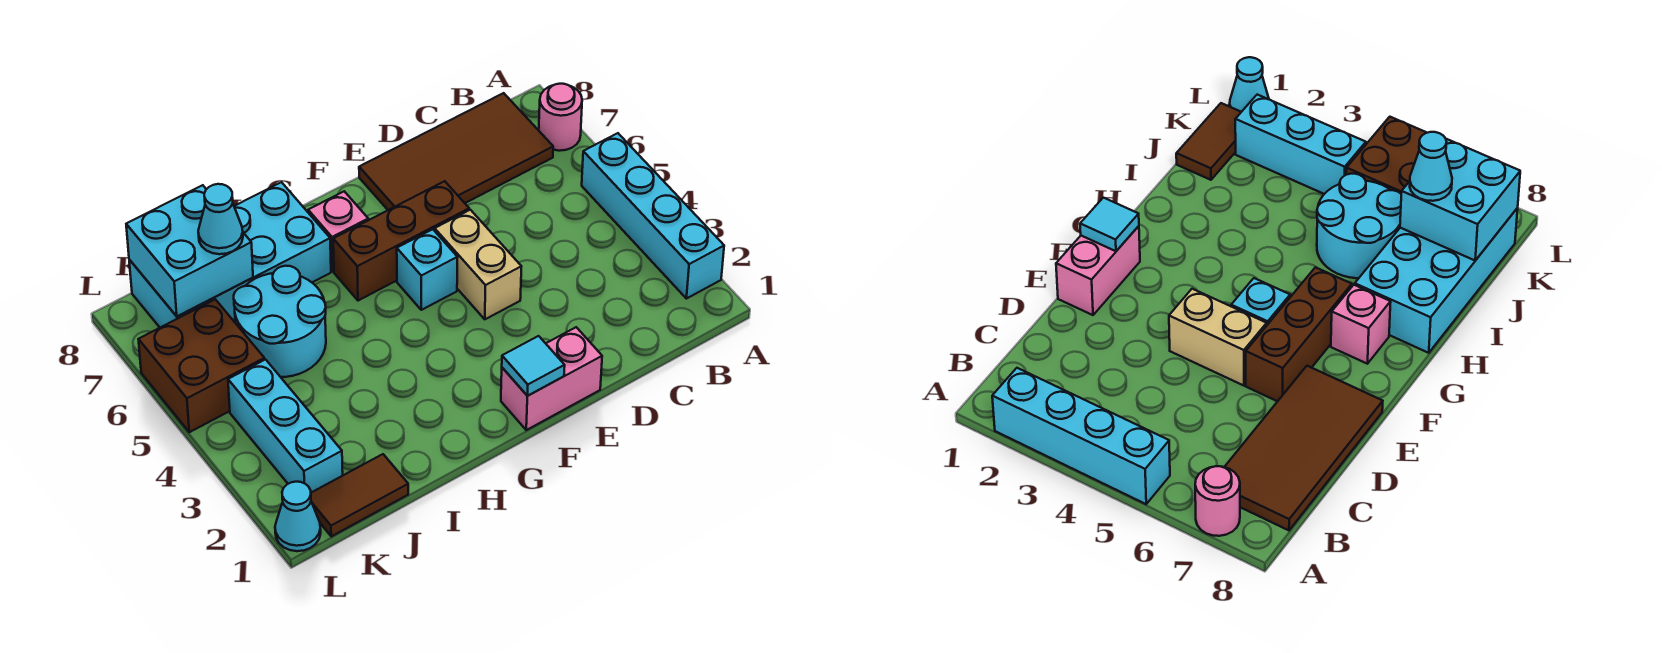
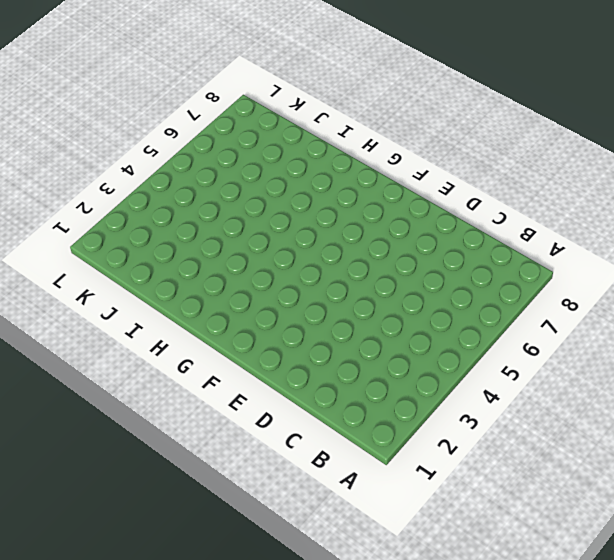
none -> cyan 1x4 brick [582,133,724,299]
none -> pink 1x1 round brick [539,84,582,151]
none -> brown 2x4 tile [359,93,553,210]

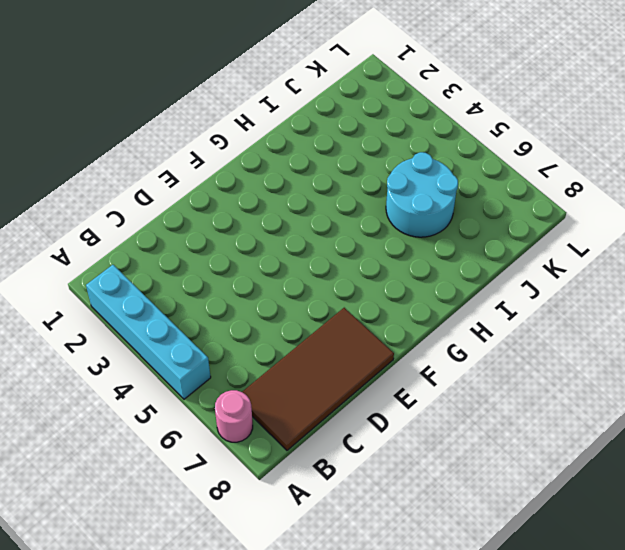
none -> pink 1x2 brick [501,327,602,430]
none -> tan 1x2 brick [435,210,521,319]
none -> brown 1x3 brick [333,181,469,301]

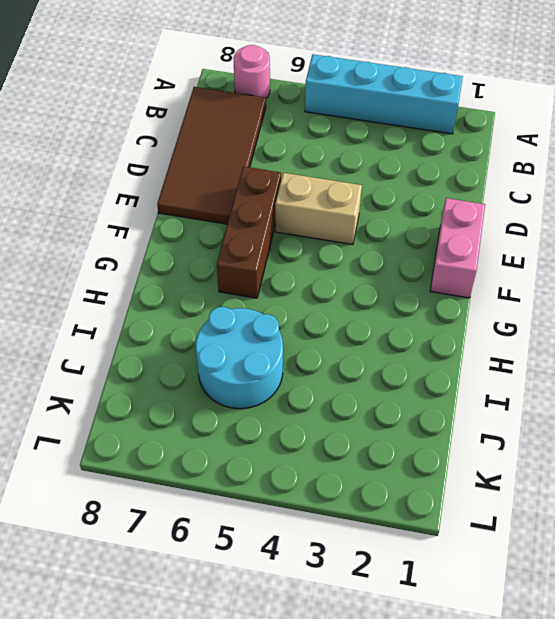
none -> cyan 1x1 brick [397,229,458,310]
none -> pink 1x1 brick [308,191,368,271]
none -> cyan 2x4 brick [129,182,331,327]

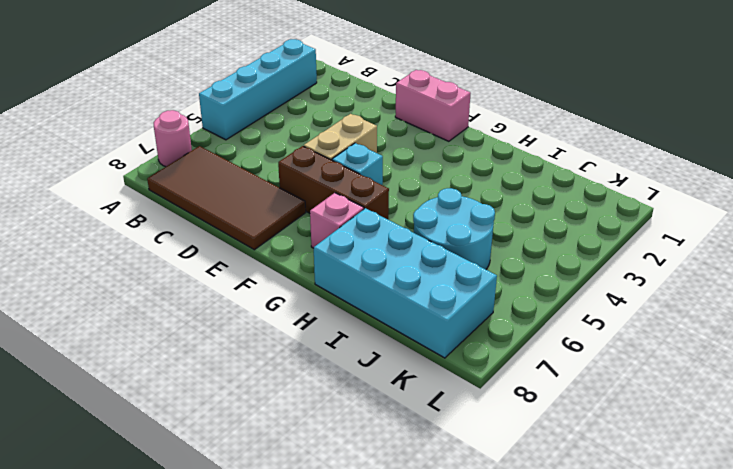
none -> brown 1x2 tile [311,454,408,536]
none -> cyan 1x3 brick [228,360,343,493]
none -> brown 2x2 brick [138,299,265,432]

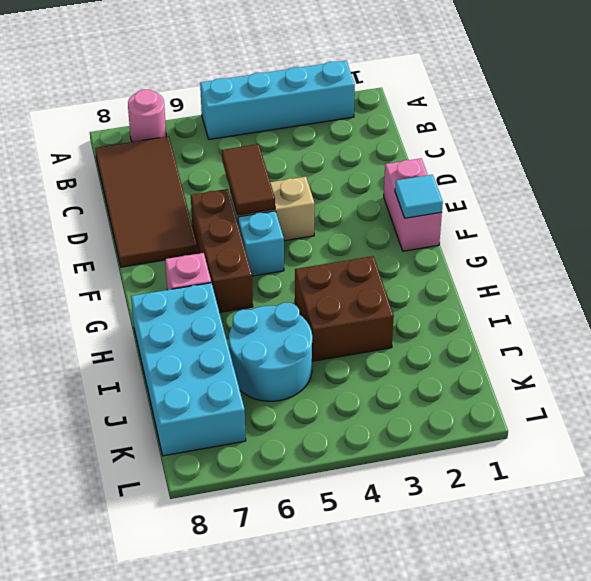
brown 1x2 tile [222,144,275,215] -> brown 1x2 tile moved to [311,454,408,536]
brown 2x2 brick [295,256,394,361] -> brown 2x2 brick moved to [138,299,265,432]
none -> cyan 1x3 brick [228,360,343,493]
none -> cyan 1x1 cone [275,482,321,551]
none -> cyan 2x2 brick [126,185,253,316]

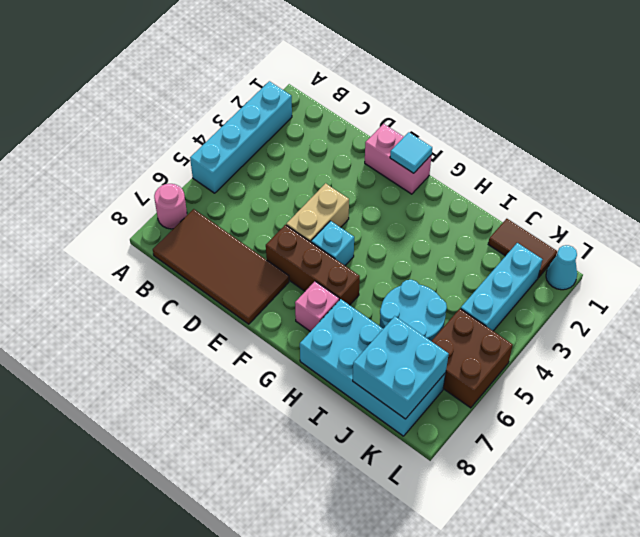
none -> cyan 1x1 cone [198,184,243,254]

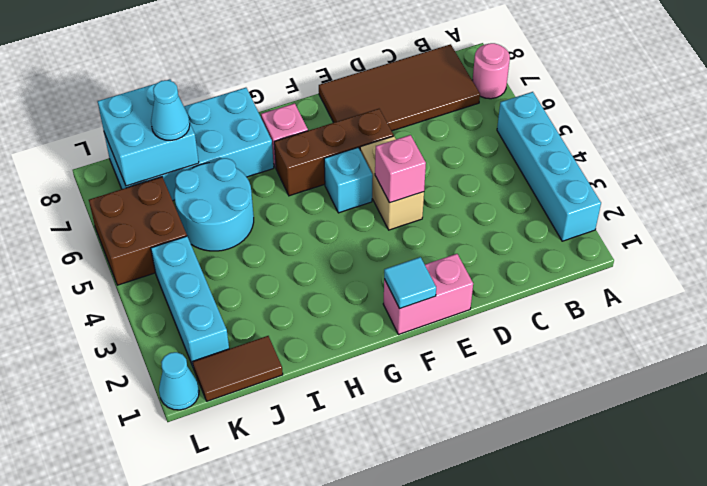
pink 1x1 brick [375,135,426,203] -> none

